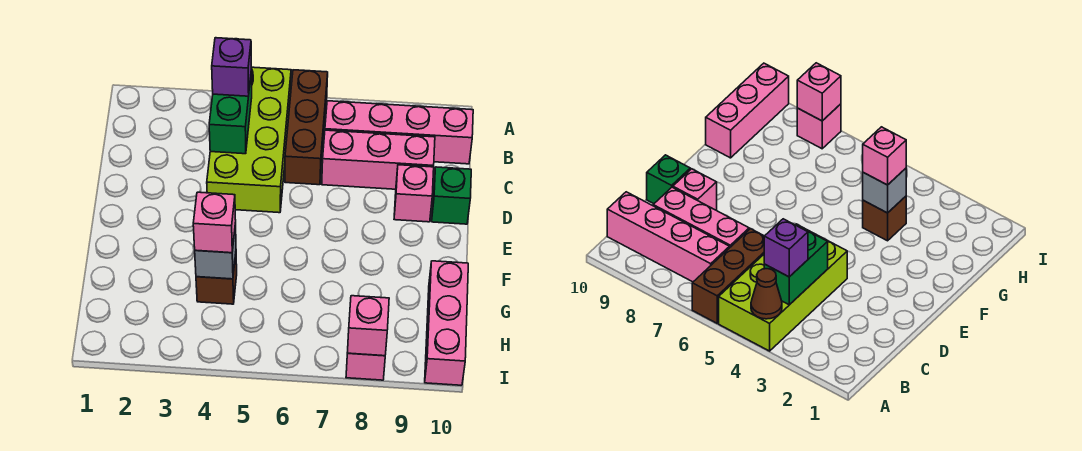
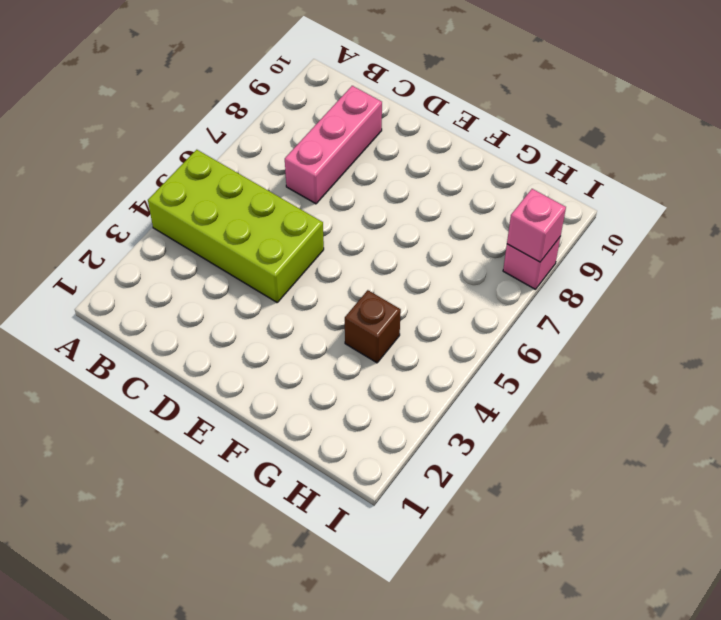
none -> brown 1x3 brick [285,70,328,185]
none -> pink 1x4 brick [325,101,473,164]
none -> pink 1x1 brick [394,165,434,222]

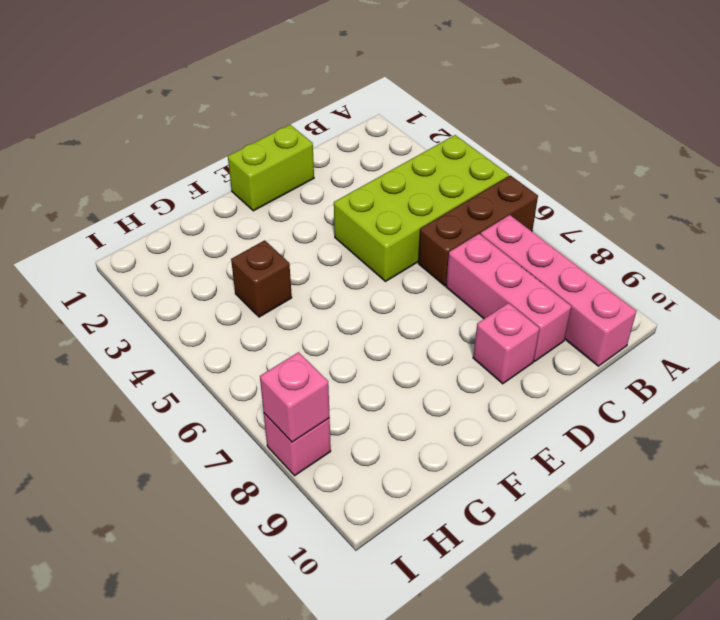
lime 1x2 brick [228,125,314,211] -> none
none -> green 1x1 brick [432,167,471,224]
none -> pink 1x3 brick [425,261,468,385]
none -> brown 1x1 cone [751,269,782,319]

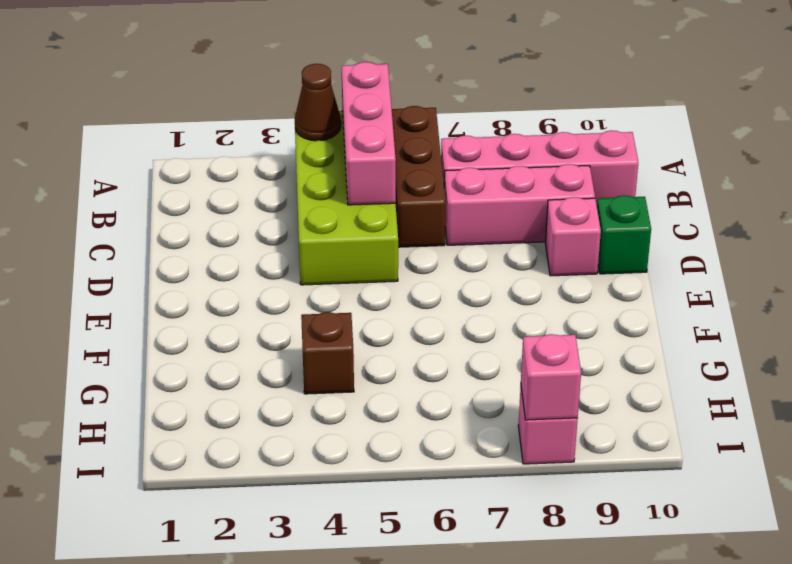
pink 1x3 brick [342,62,396,205] -> pink 1x3 brick moved to [425,261,468,385]
none -> green 1x2 brick [209,72,252,154]
none -> grey 1x1 brick [195,223,236,279]
none -> purple 1x1 brick [212,38,251,96]

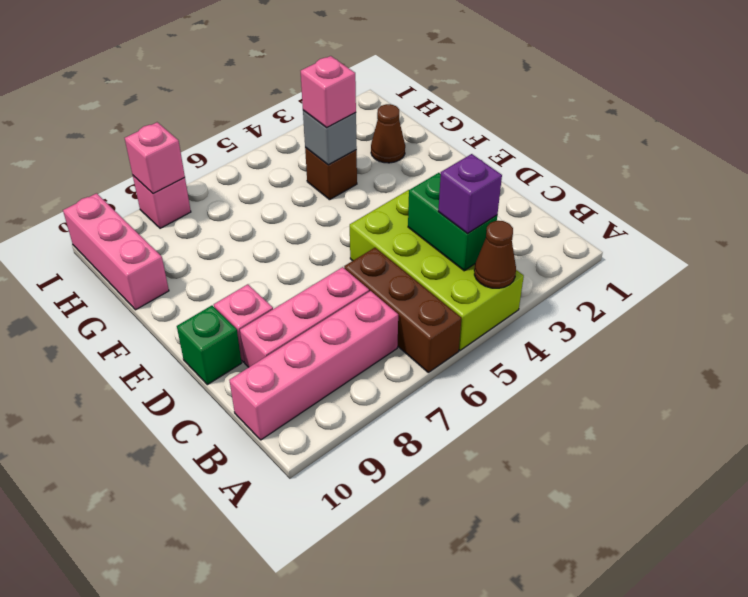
brown 1x1 cone [371,104,405,163] -> none

